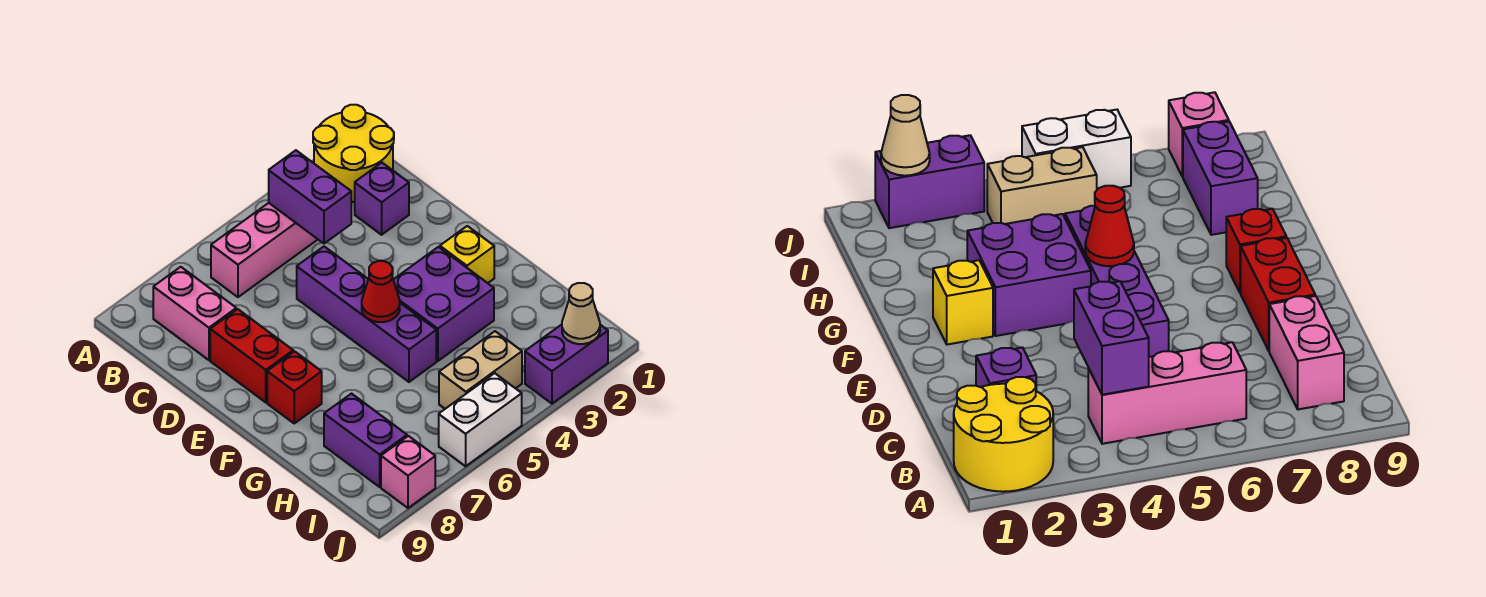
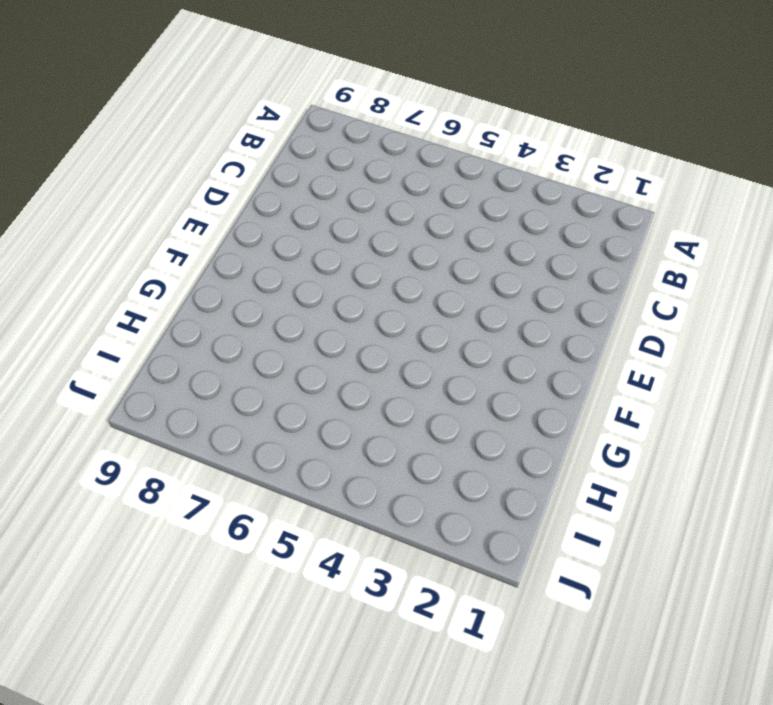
none -> yellow 2x2 round brick [313,105,394,202]
none -> pink 1x3 brick [211,203,318,297]
none -> pink 1x2 brick [153,267,236,360]

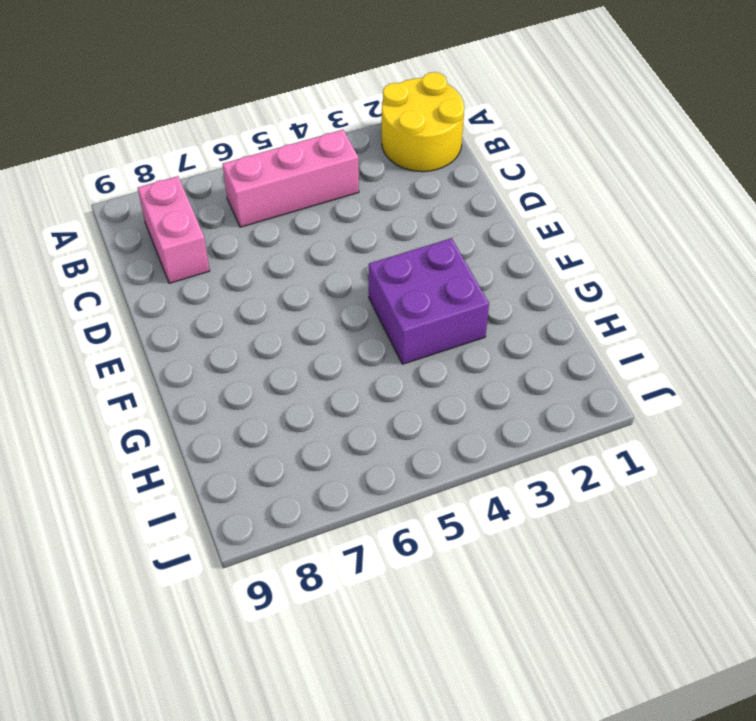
none -> purple 1x1 brick [355,163,409,235]
none -> purple 1x4 brick [297,247,436,382]
none -> red 1x2 brick [210,309,293,402]

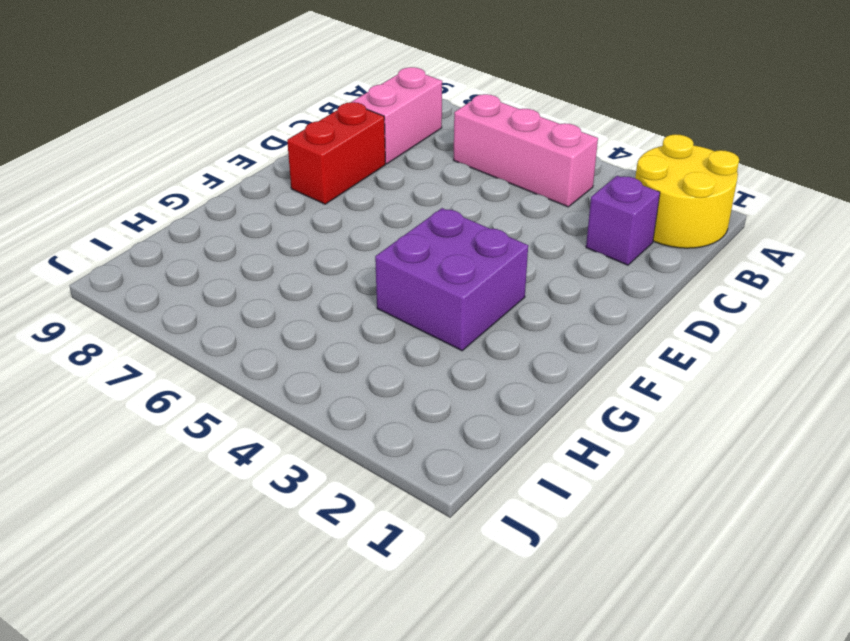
none -> purple 1x4 brick [297,247,436,382]
none -> yellow 1x1 brick [440,226,494,283]
none -> red 1x1 brick [267,351,322,423]

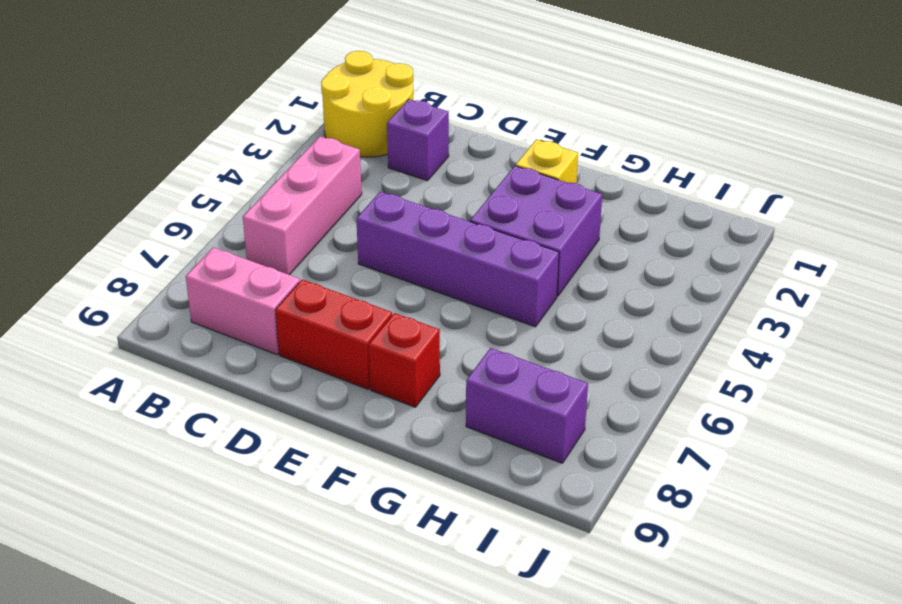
none -> tan 1x2 brick [439,331,522,409]
none -> purple 1x2 brick [525,325,608,404]
none -> white 1x2 brick [439,373,522,466]

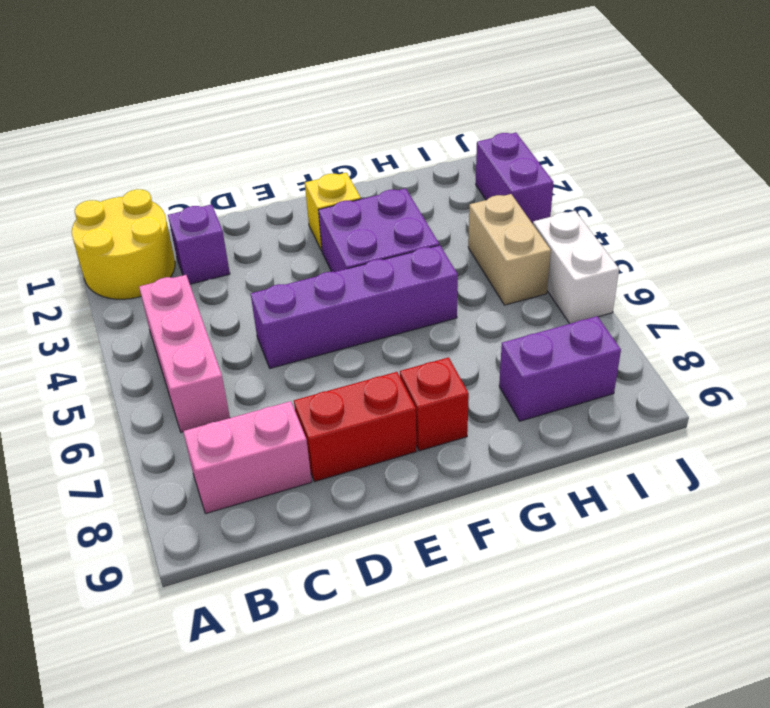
none -> pink 1x1 brick [381,436,435,508]
none -> purple 1x2 brick [269,150,351,244]
none -> red 1x1 cone [362,261,400,322]

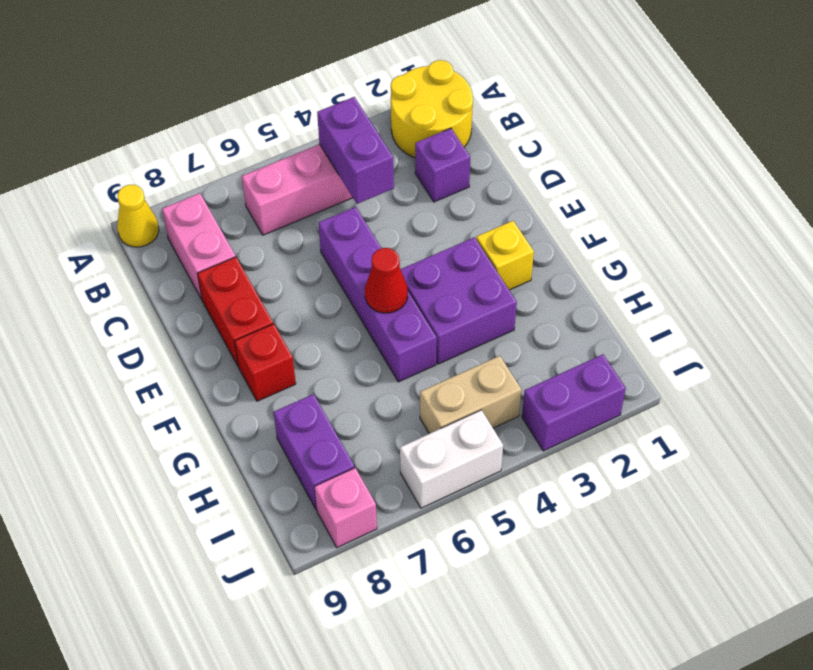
yellow 1x1 cone [117,185,159,247] -> none
none -> tan 1x1 cone [562,283,600,344]

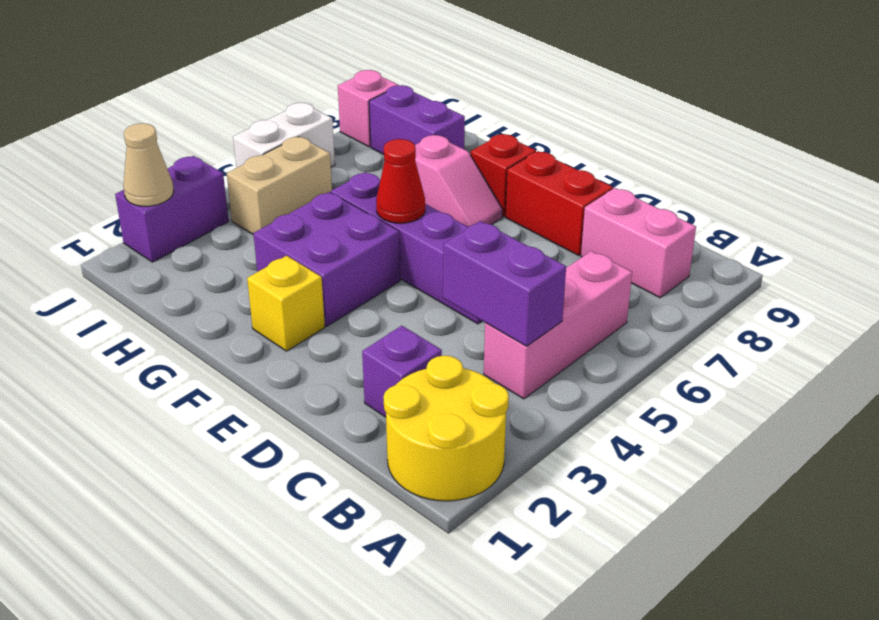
pink 1x2 slope [415,135,503,227] -> none

